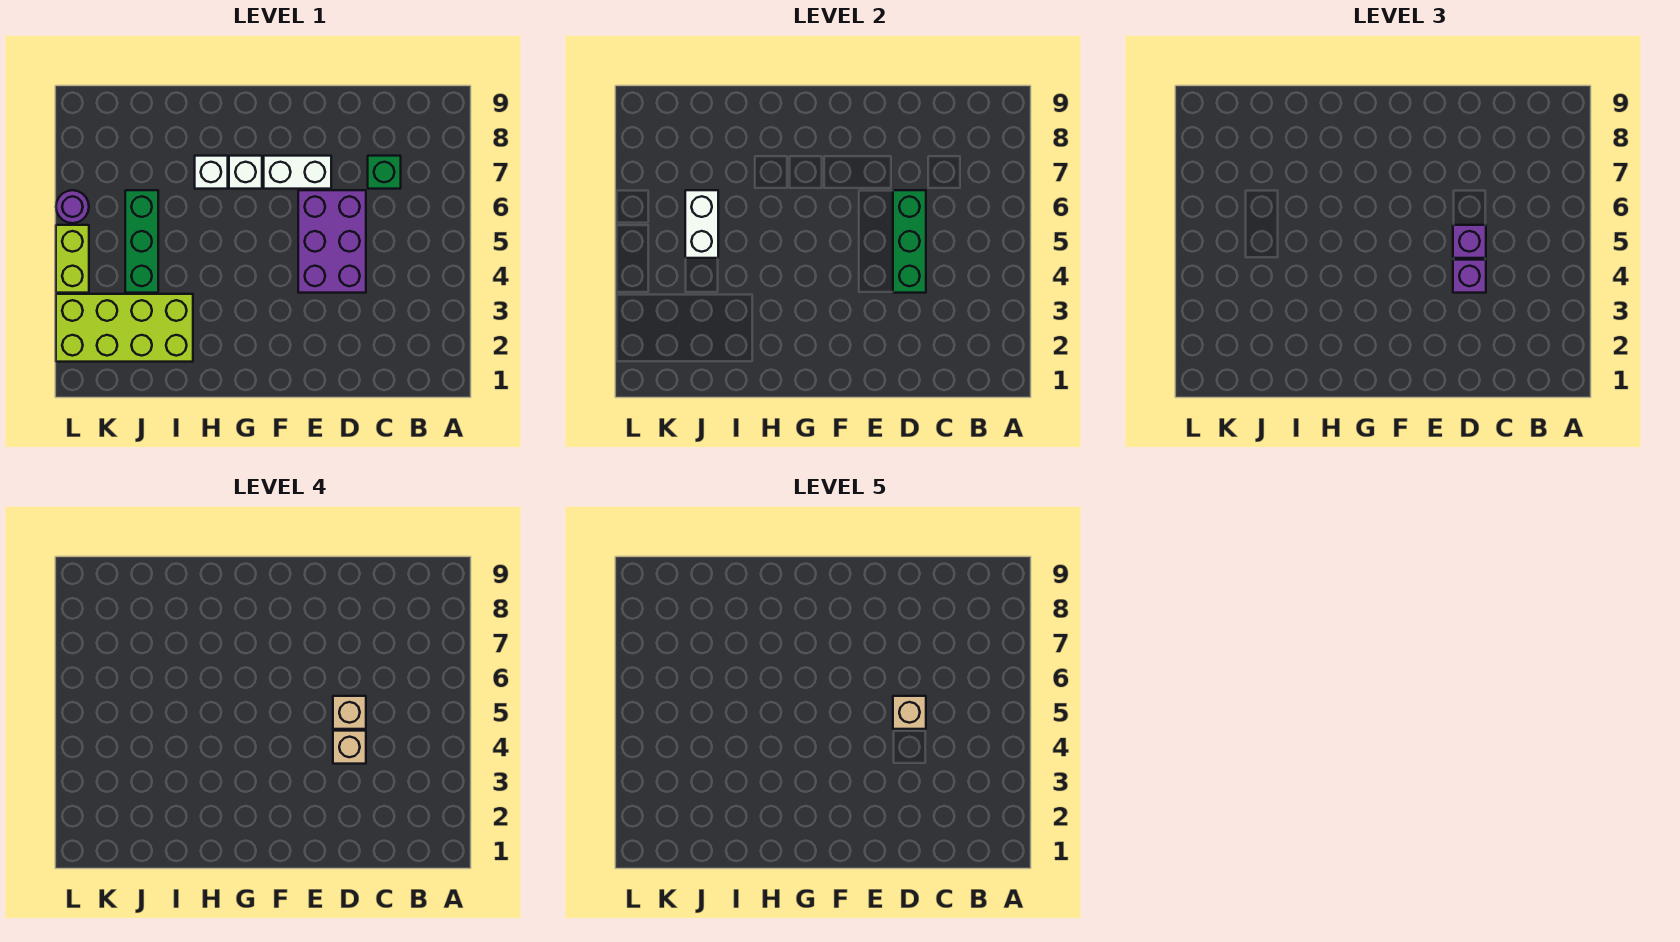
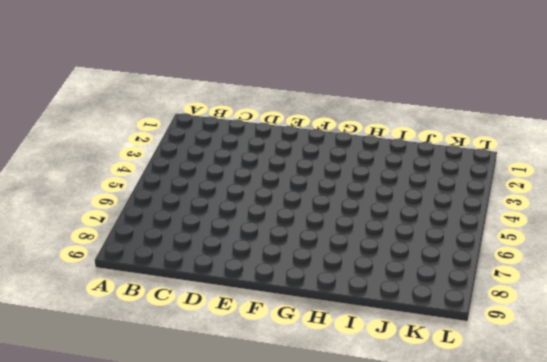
none -> green 1x1 brick [368,156,401,189]
none -> purple 2x3 brick [298,190,366,293]
none -> white 1x2 brick [264,156,331,189]

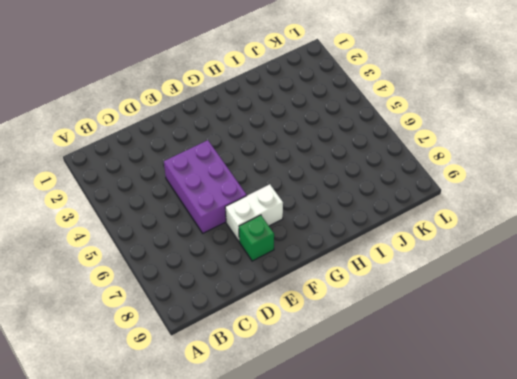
green 1x1 brick [239,215,274,261] -> green 1x1 brick moved to [368,156,401,189]
none -> white 1x1 brick [229,156,262,189]
none -> white 1x1 brick [195,156,228,189]
none -> lime 2x4 brick [56,294,193,362]

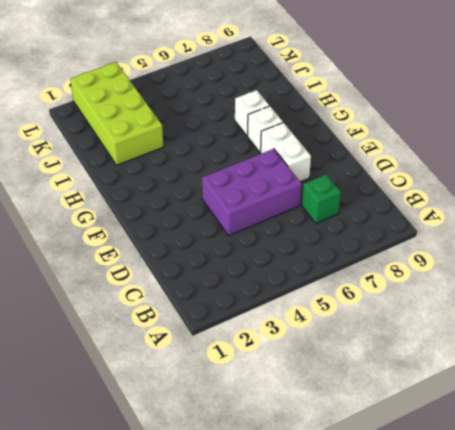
none -> green 1x3 brick [125,190,158,293]
none -> lime 1x2 brick [56,225,89,293]
none -> purple 1x1 round brick [56,190,89,223]

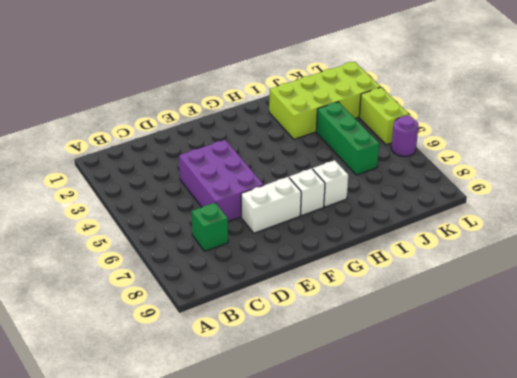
none -> green 1x3 brick [893,190,926,293]
none -> white 1x2 brick [685,190,718,258]
none -> purple 1x1 brick [1453,260,1486,293]

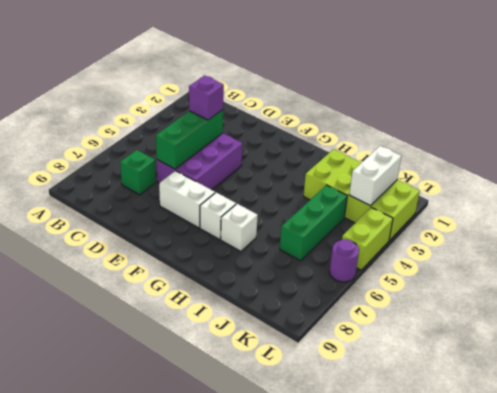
white 1x2 brick [349,146,401,206] -> white 1x2 brick moved to [685,190,718,258]
none -> purple 1x1 brick [1453,225,1486,258]
none -> tan 1x1 brick [333,731,366,764]
none -> tan 1x1 brick [333,696,366,729]

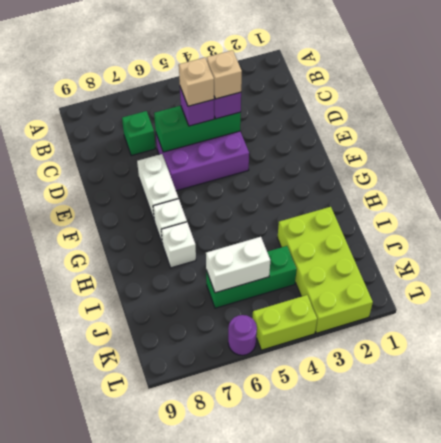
none -> tan 1x1 brick [893,696,926,729]

